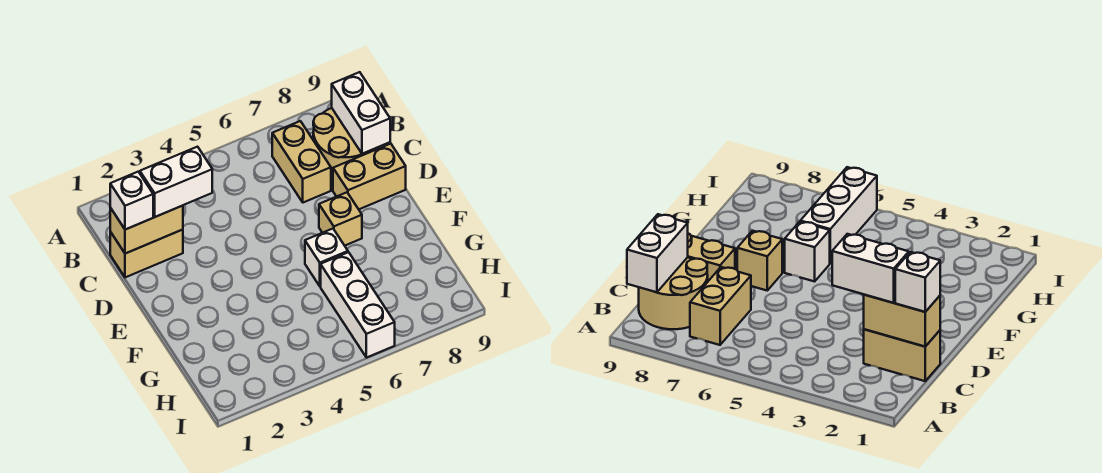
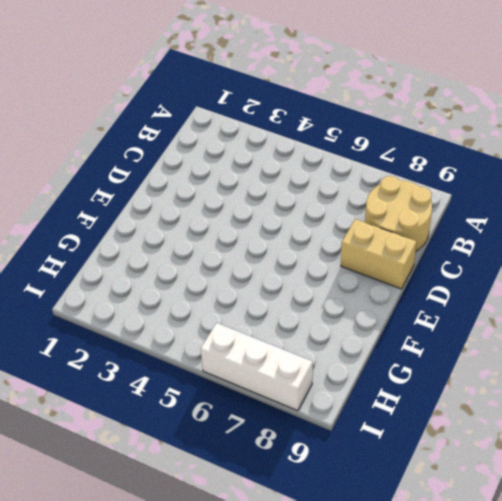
white 1x3 brick [200,323,313,411] -> white 1x3 brick turned to [321,252,395,358]
none -> tan 1x2 brick [272,121,331,203]
none -> tan 1x2 brick [110,230,183,277]

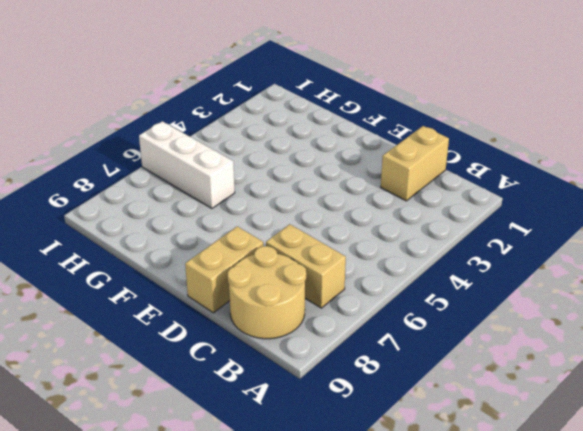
none -> tan 1x1 brick [319,192,362,246]
none -> white 1x1 brick [305,229,348,286]

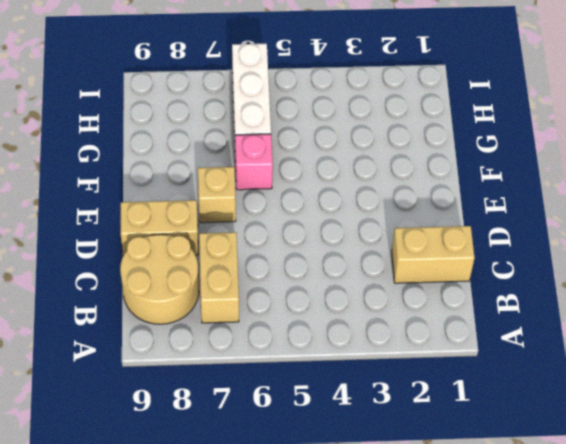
pink 1x1 brick [235,134,273,190] -> white 1x1 brick [305,229,348,286]
none -> white 1x2 brick [332,72,390,154]
none -> tan 1x2 brick [110,206,183,254]

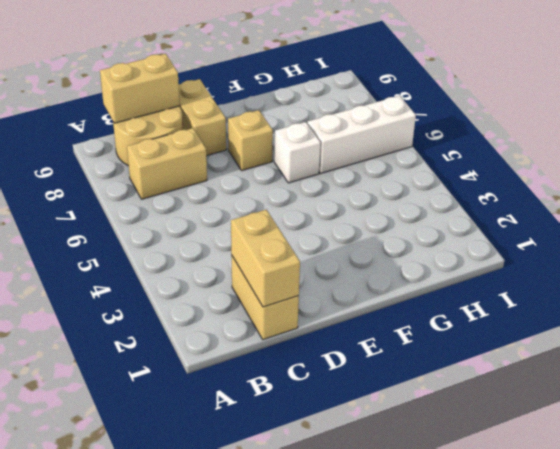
tan 1x2 brick [100,54,180,123] -> white 1x2 brick [332,72,390,154]
none -> white 1x1 brick [110,172,153,230]
none -> white 1x2 brick [140,147,212,217]

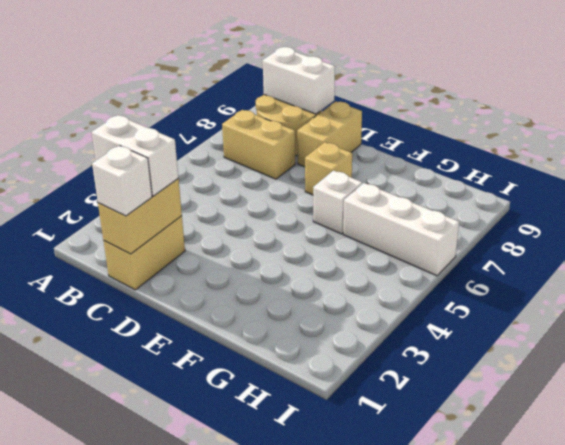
white 1x2 brick [92,115,178,196] -> white 1x2 brick turned to [140,147,212,217]

